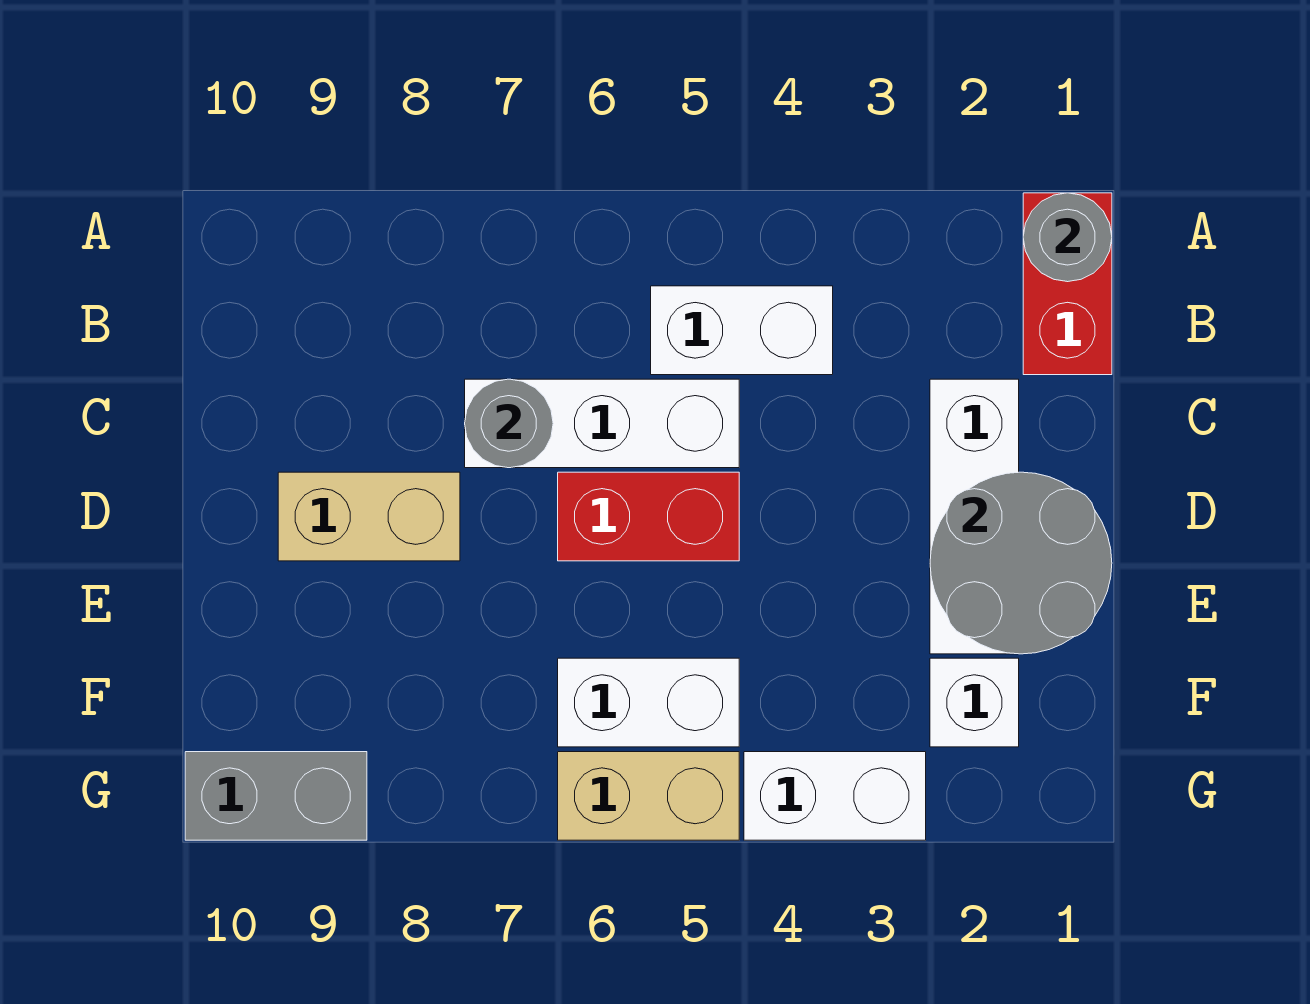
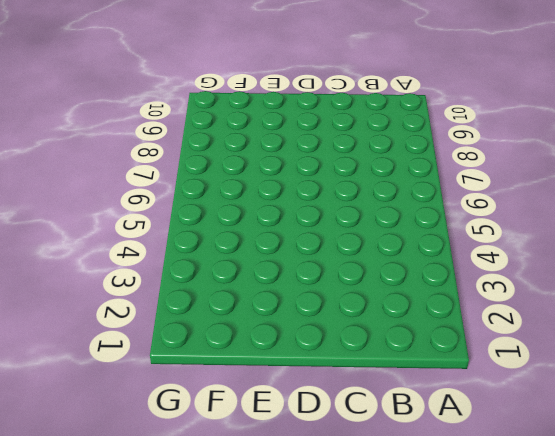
none -> red 1x2 brick [1023,193,1112,375]
none -> white 1x2 brick [651,286,833,375]
none -> white 1x3 brick [930,379,1019,654]

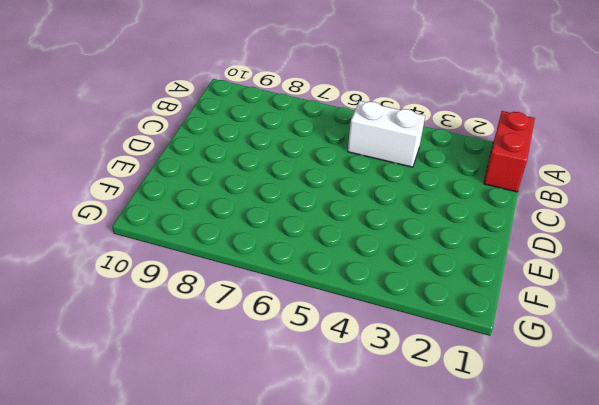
none -> white 1x3 brick [930,379,1019,654]
none -> white 1x3 brick [465,379,739,468]
none -> red 1x2 brick [558,472,739,561]

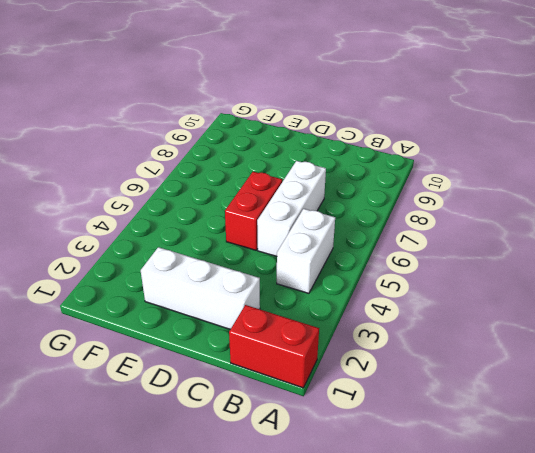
none -> tan 1x2 brick [278,472,460,561]
none -> white 1x1 brick [930,658,1019,747]
none -> white 1x2 brick [558,658,739,747]

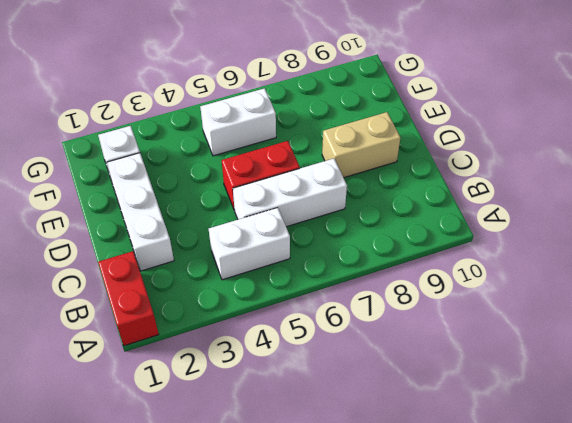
none -> white 1x2 brick [744,752,926,840]
none -> tan 1x2 brick [558,752,739,840]
none -> grey 1x2 brick [185,752,367,840]

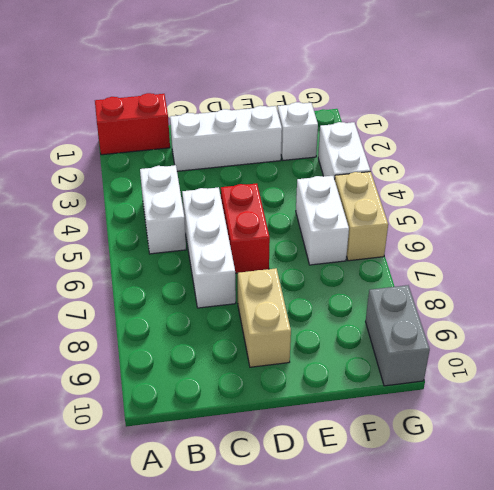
none -> grey 1x1 round brick [1023,193,1112,282]
none -> grey 1x1 round brick [465,379,553,468]
none -> grey 2x2 round brick [930,472,1112,654]

